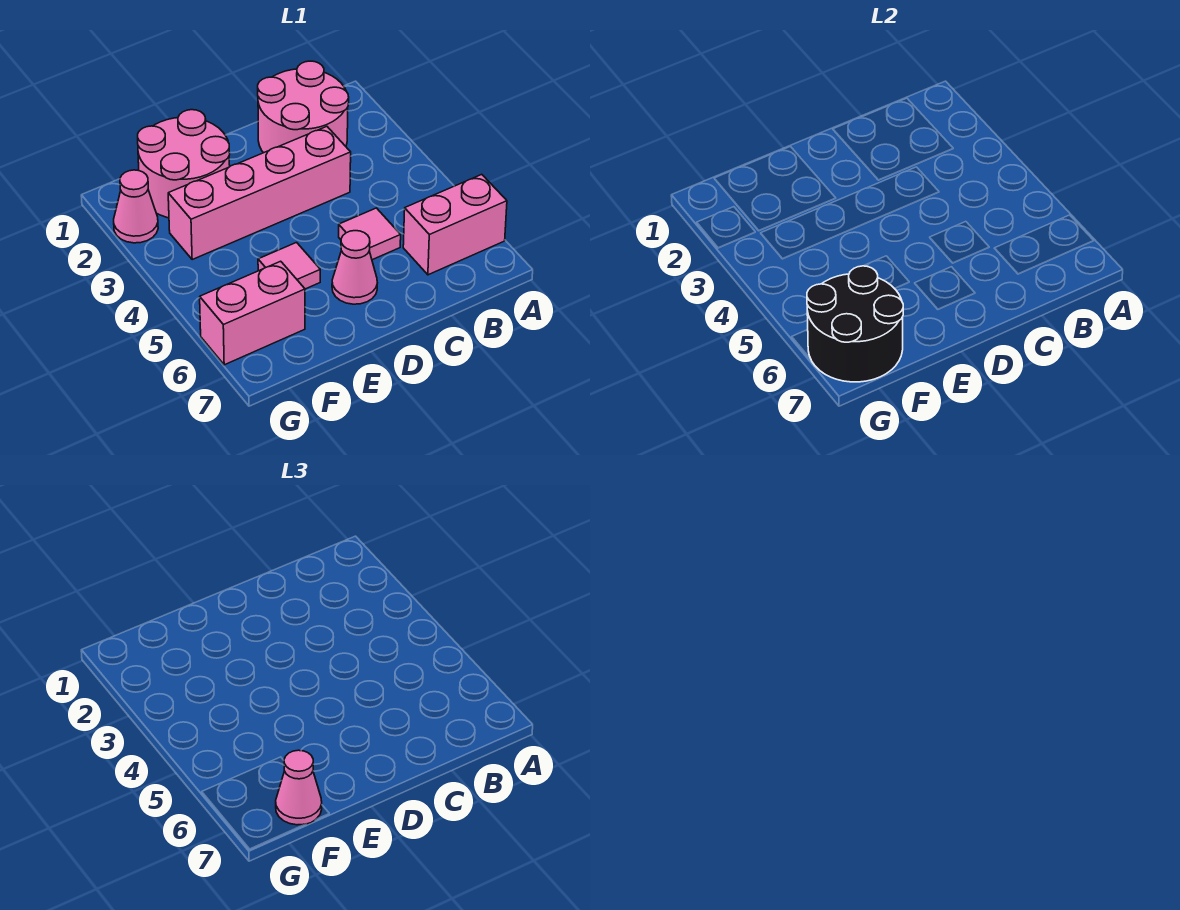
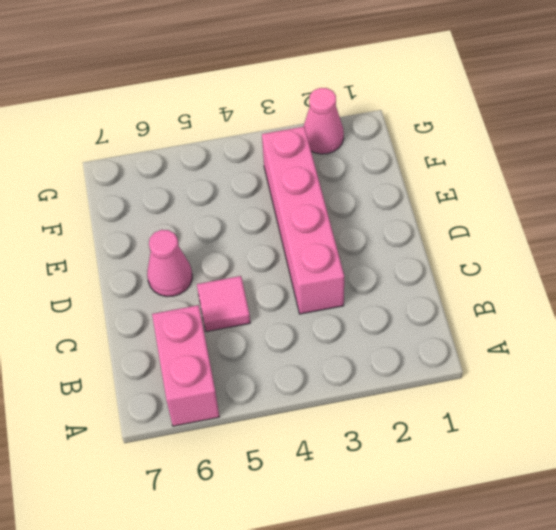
none -> pink 2x2 round brick [258,61,349,153]
none -> pink 2x2 round brick [138,110,230,218]

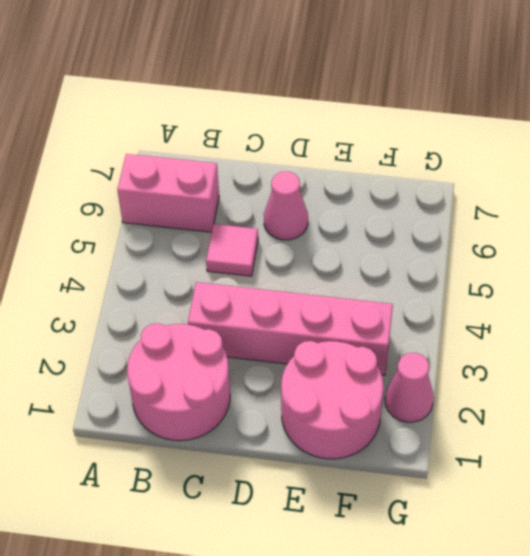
none -> pink 1x1 tile [258,243,320,289]
none -> pink 1x2 brick [200,261,305,365]

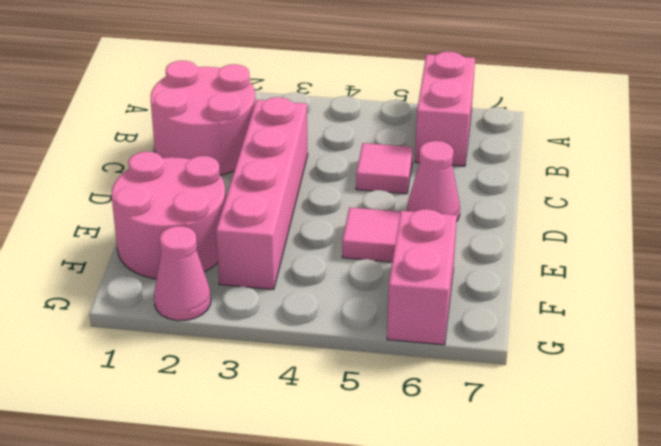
none -> black 2x2 round brick [807,266,903,382]
none -> pink 1x1 cone [276,750,322,825]

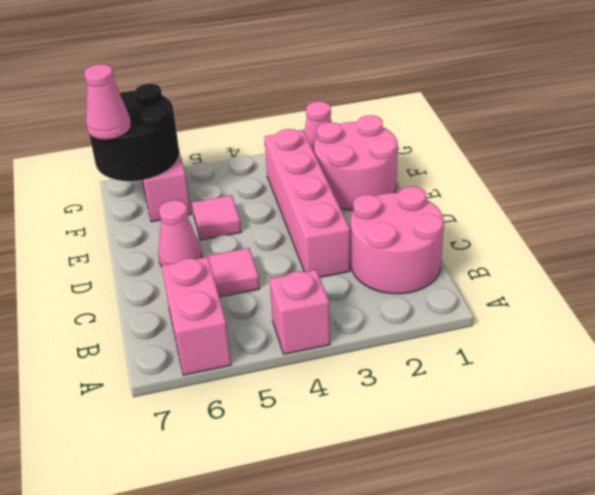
pink 1x1 brick [270,270,330,354] -> none

